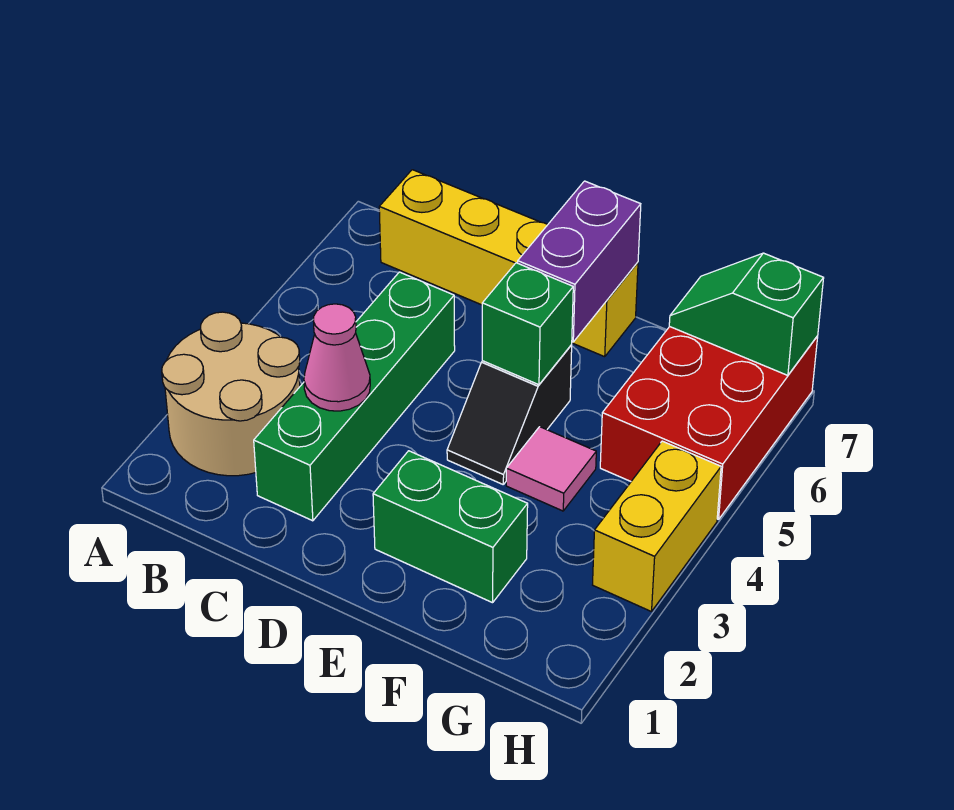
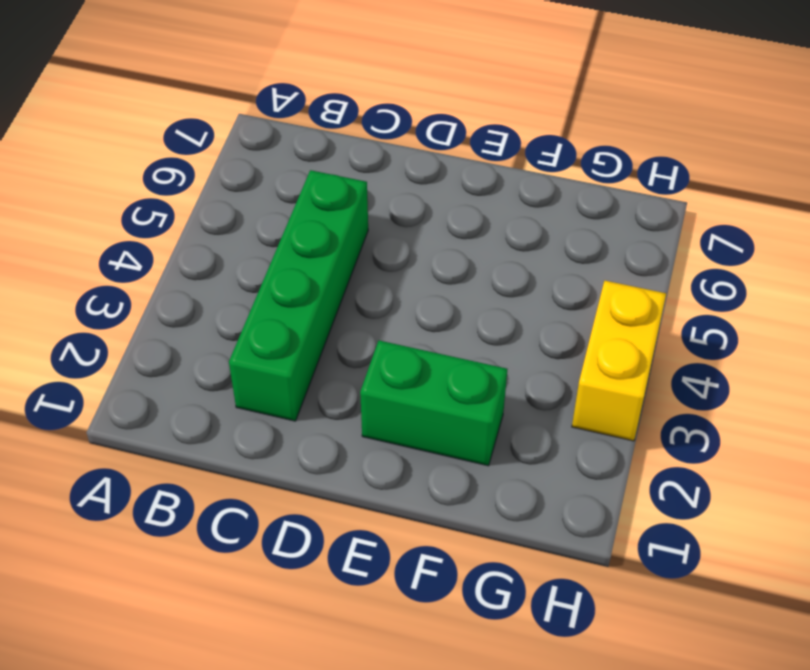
none -> tan 2x2 round brick [162,312,300,476]
none -> yellow 1x4 brick [379,170,638,357]
none -> black 1x2 slope [447,345,572,484]

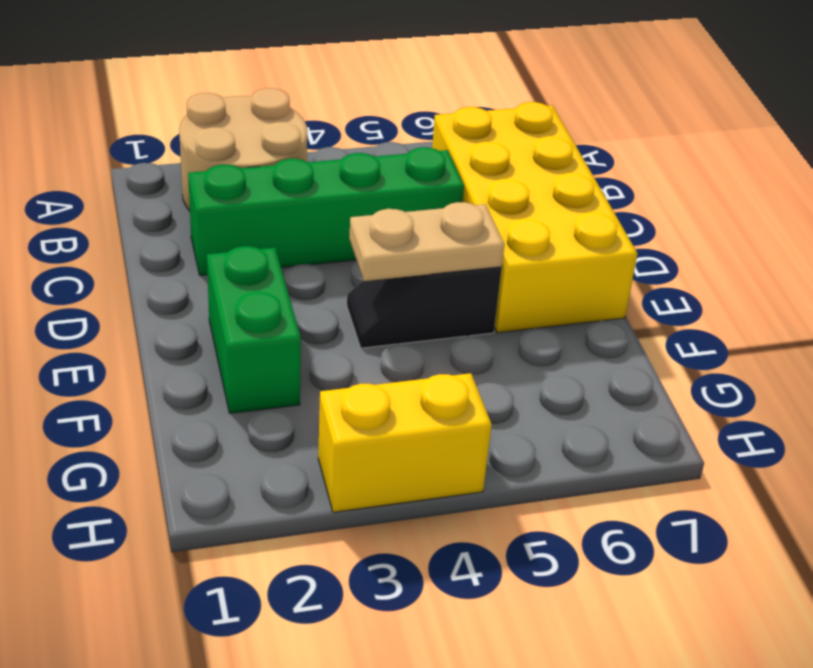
yellow 2x4 brick [432,102,638,333] -> yellow 1x4 brick [379,170,638,357]
tan 1x2 plate [349,202,504,281] -> green 1x1 brick [482,263,573,385]
none -> pink 1x1 tile [506,427,596,511]
none -> red 2x3 brick [600,327,818,520]
none -> pink 1x1 cone [304,304,370,411]

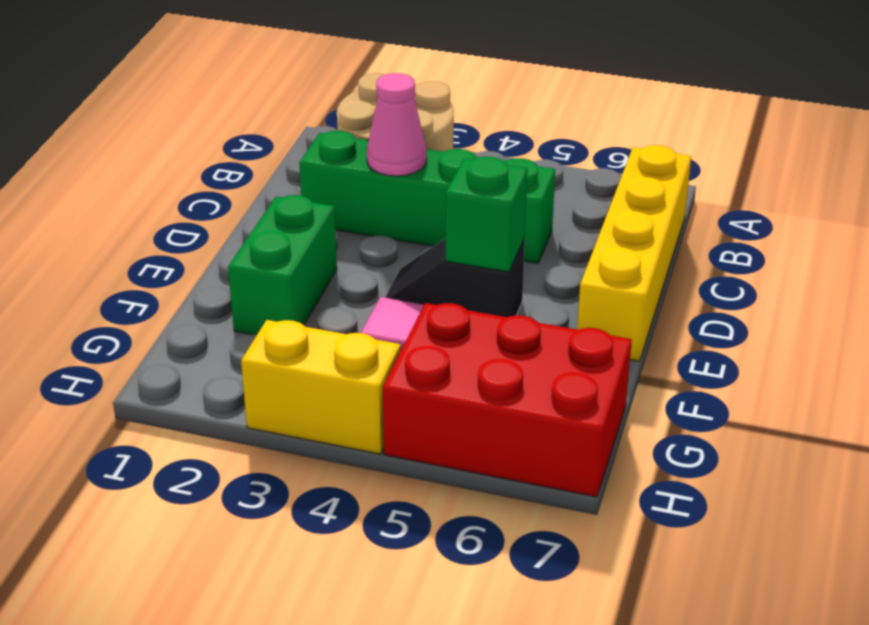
none -> purple 1x2 brick [518,181,641,342]
none -> green 1x2 slope [669,253,824,375]

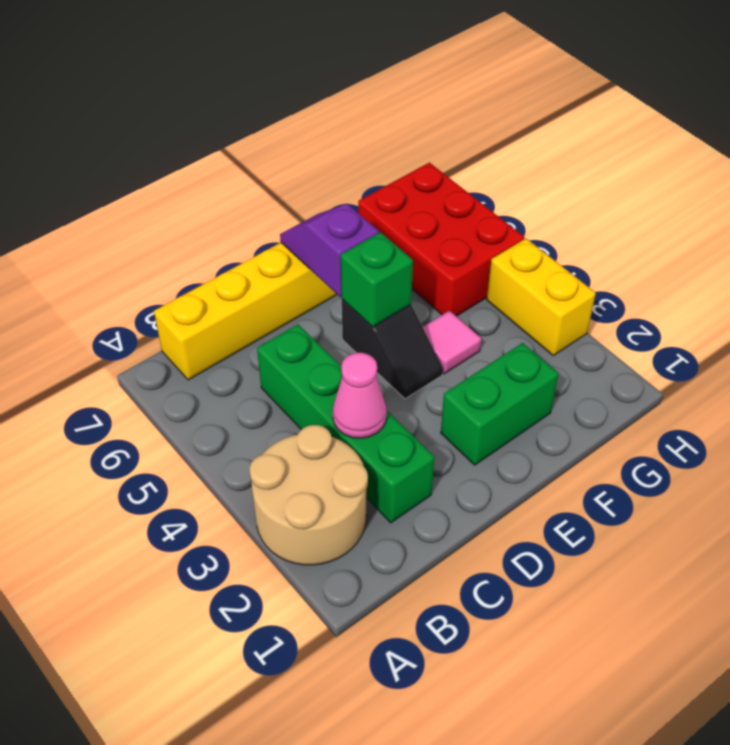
purple 1x2 slope [280,204,379,297] -> purple 1x2 brick [518,181,641,342]
none -> green 1x2 slope [669,253,824,375]

